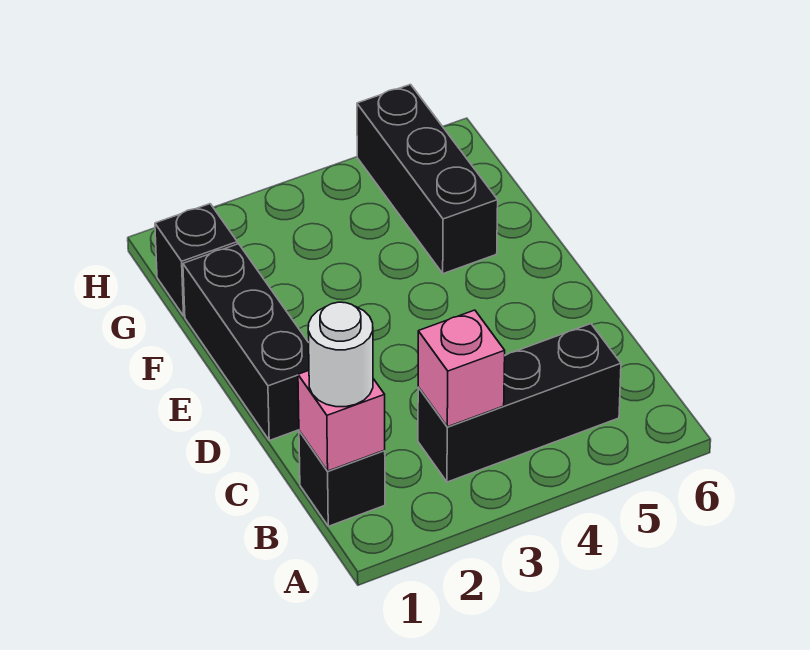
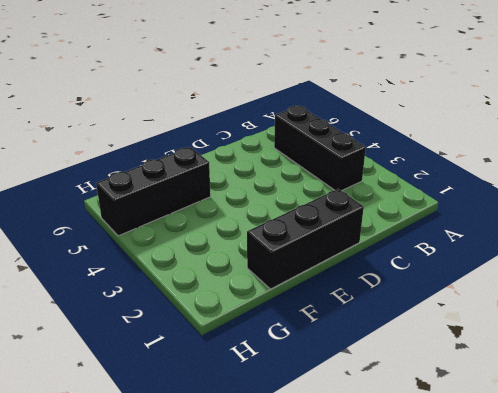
none -> black 1x1 brick [299,431,385,526]
none -> black 1x1 brick [155,204,237,316]

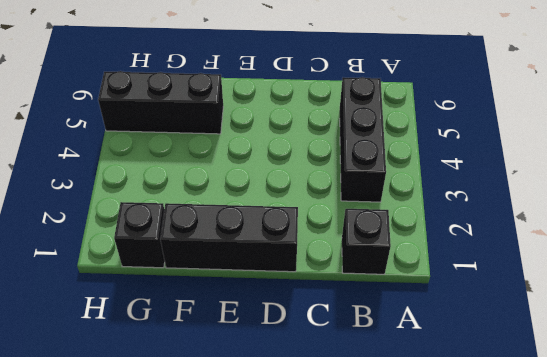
none -> pink 1x1 brick [298,371,385,471]
none -> pink 1x1 brick [418,310,505,427]

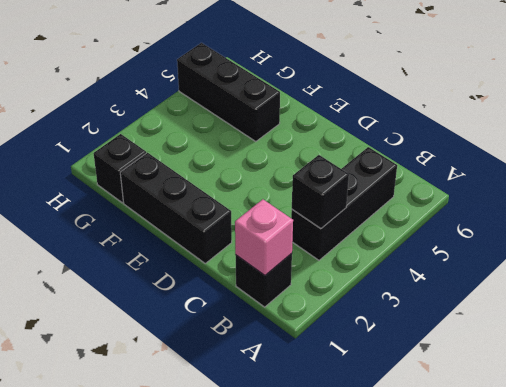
black 1x1 brick [292,155,349,229] -> pink 1x1 brick [418,310,505,427]
none -> white 1x1 round brick [308,302,373,407]

